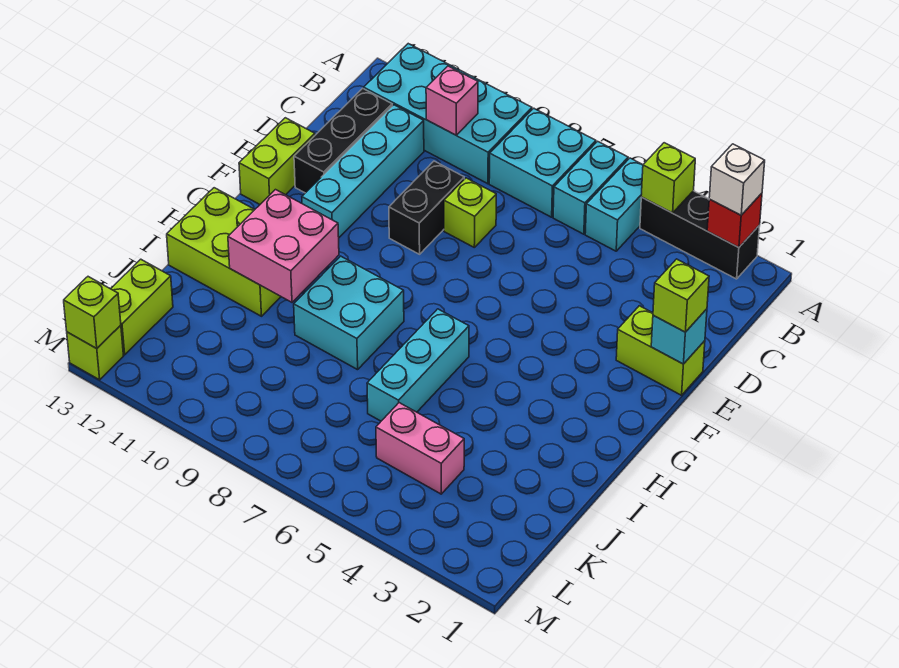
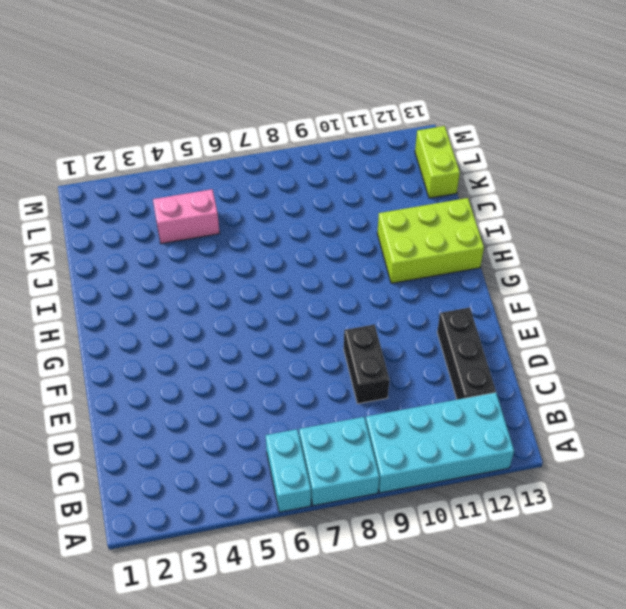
none -> black 1x3 brick [640,191,760,279]
none -> cyan 1x2 brick [585,158,643,251]
none -> cyan 1x4 brick [302,105,424,237]

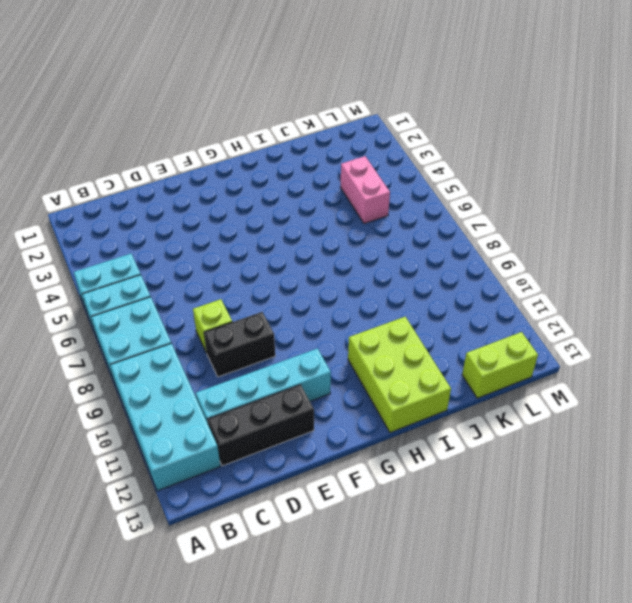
none -> black 1x3 brick [640,191,760,279]
none -> lime 1x2 brick [616,306,705,395]
none -> lime 1x2 brick [239,118,315,204]

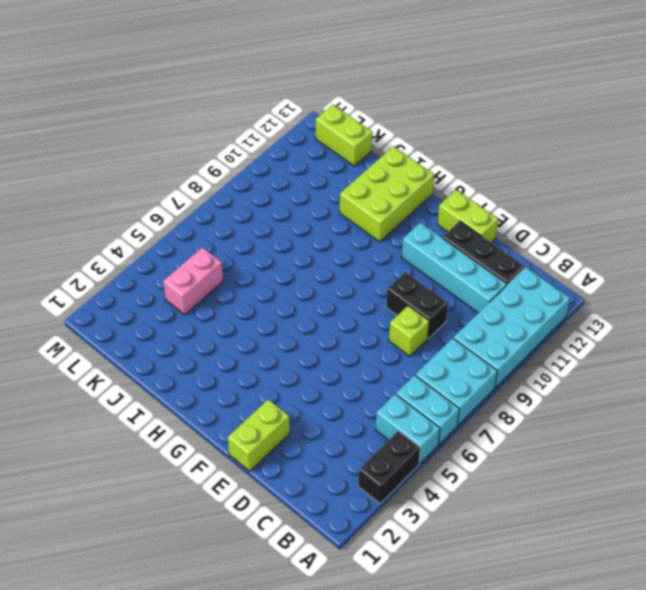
black 1x2 brick [359,431,420,504] -> black 1x3 brick [640,191,760,279]
none -> cyan 1x3 brick [367,309,469,421]
none -> cyan 2x2 brick [294,256,404,370]
none -> lime 1x1 brick [67,325,123,380]

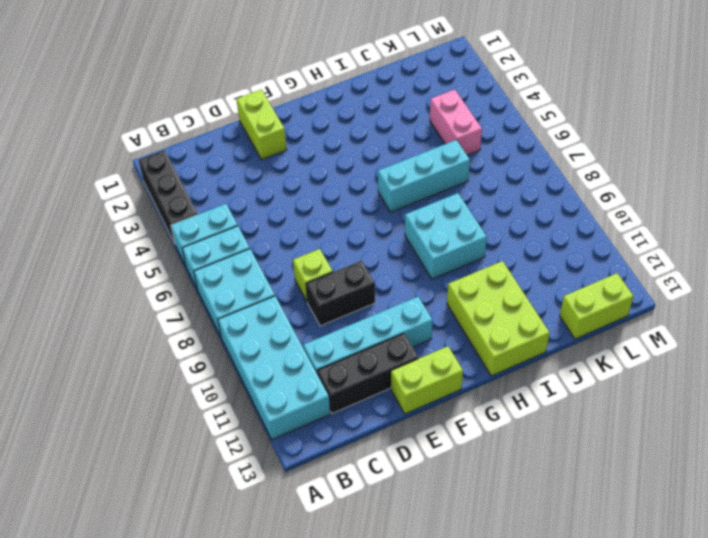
none -> lime 1x1 brick [67,325,123,380]
none -> red 1x1 brick [707,193,762,248]
none -> lime 1x1 brick [641,143,695,213]

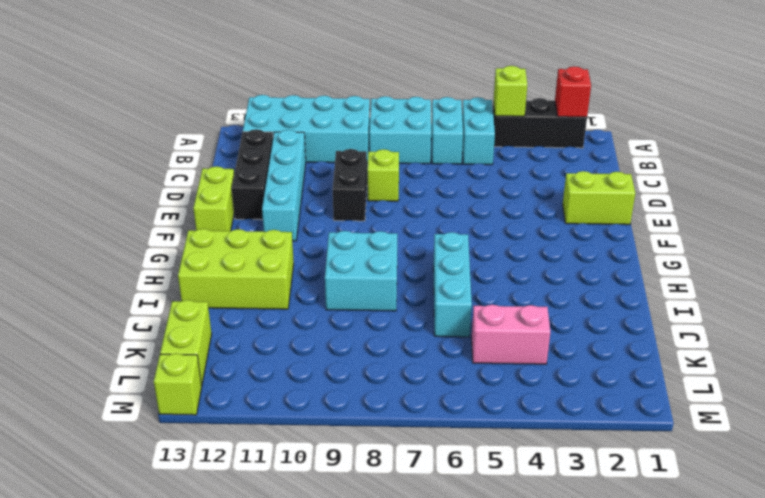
none -> pink 1x1 brick [426,66,478,135]
none -> cyan 1x1 brick [651,309,707,364]
none -> pink 2x2 brick [228,190,339,302]

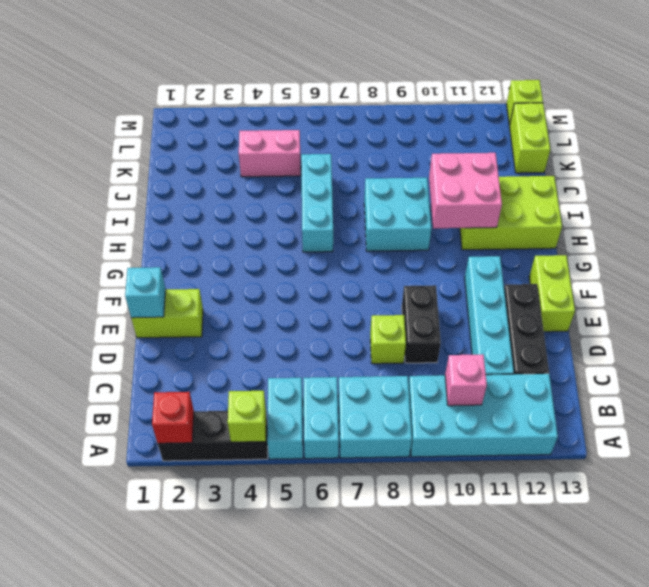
none -> lime 1x1 brick [64,277,121,348]
none -> white 1x1 brick [709,144,765,215]
none -> lime 1x1 brick [653,259,709,332]

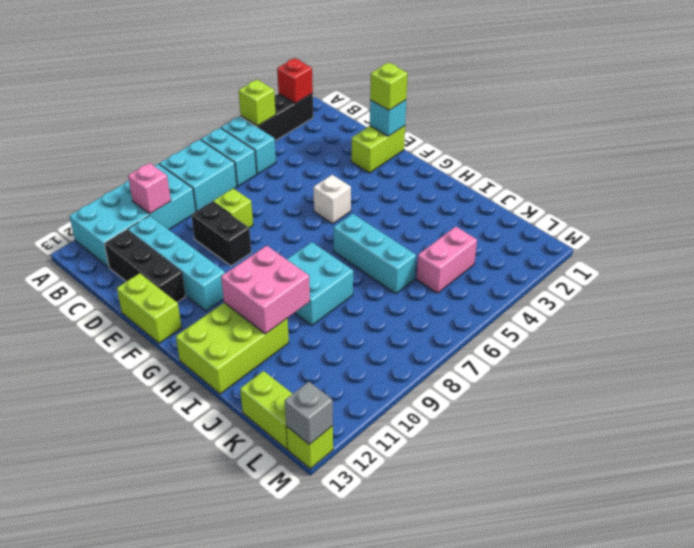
white 1x1 brick [313,175,351,224] -> white 1x1 brick moved to [709,144,765,215]
grey 1x1 brick [285,382,333,444] -> lime 1x1 brick [64,277,121,348]

